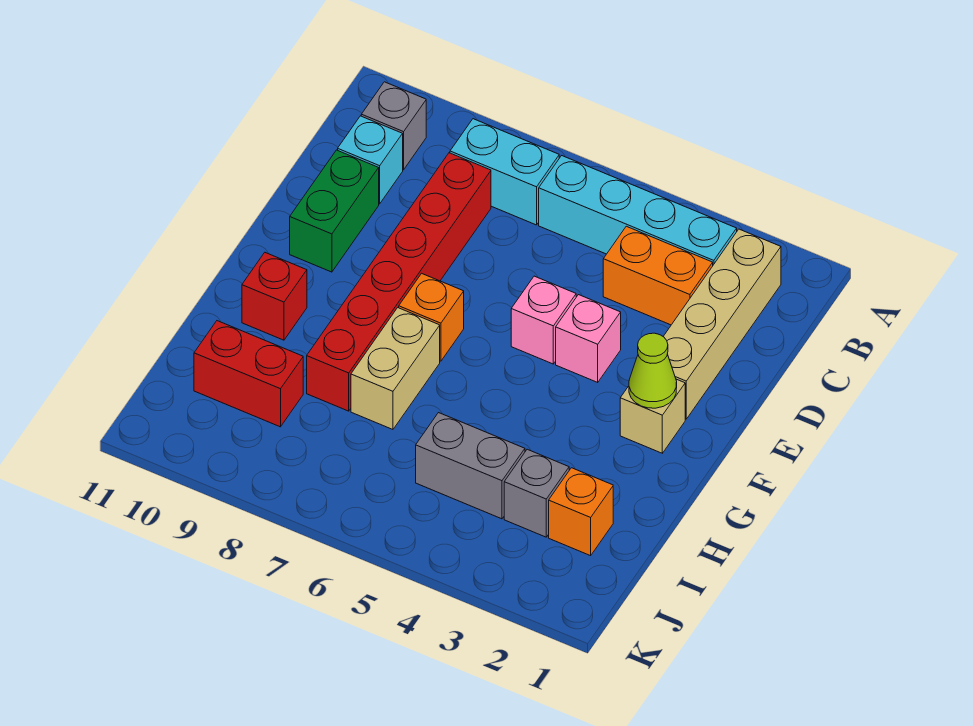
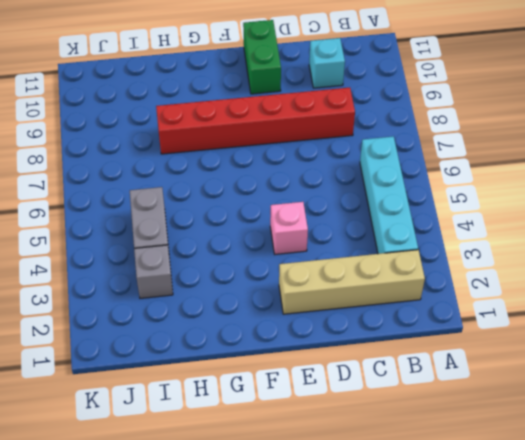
green 1x2 brick [243,20,281,94] -> green 1x2 brick turned to [290,150,379,272]
none -> cyan 1x2 brick [450,119,559,225]
none -> grey 1x1 brick [361,82,426,170]
none -> orange 1x2 brick [603,226,713,325]

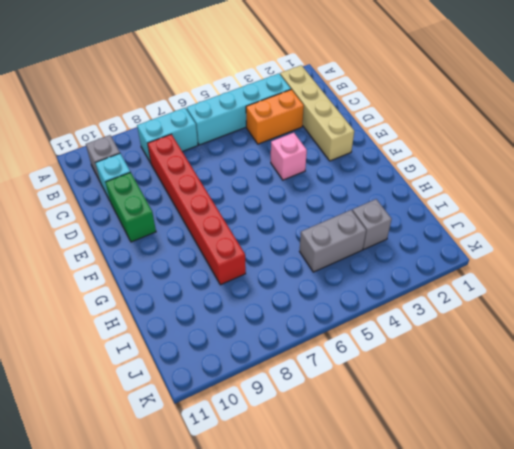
none -> pink 1x1 brick [511,276,576,364]
none -> tan 1x1 brick [620,379,685,453]
none -> orange 1x1 brick [399,273,464,361]

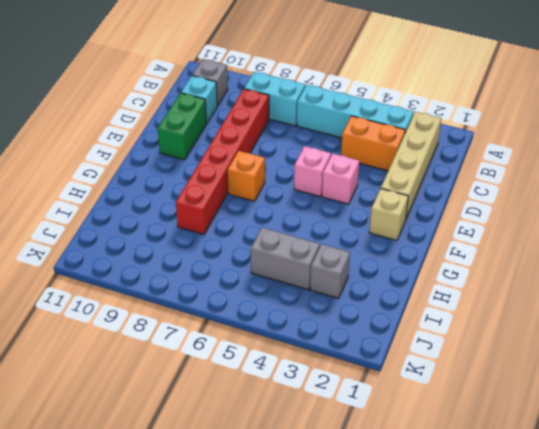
none -> tan 1x2 brick [351,308,440,429]
none -> red 1x1 brick [242,253,307,340]
none -> orange 1x1 brick [549,468,613,556]

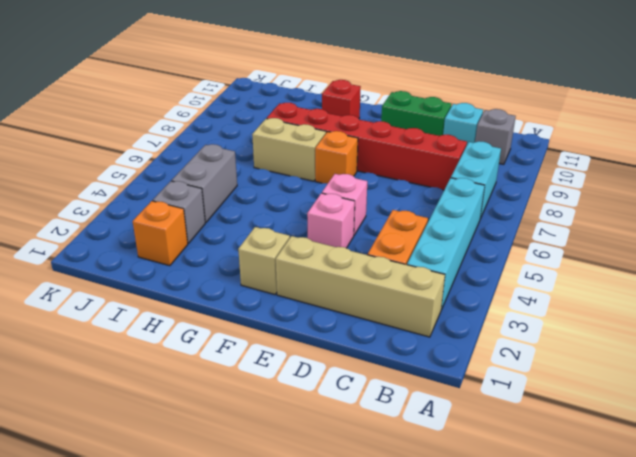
none -> red 1x2 brick [194,321,303,427]
none -> lime 1x1 cone [629,333,677,408]

